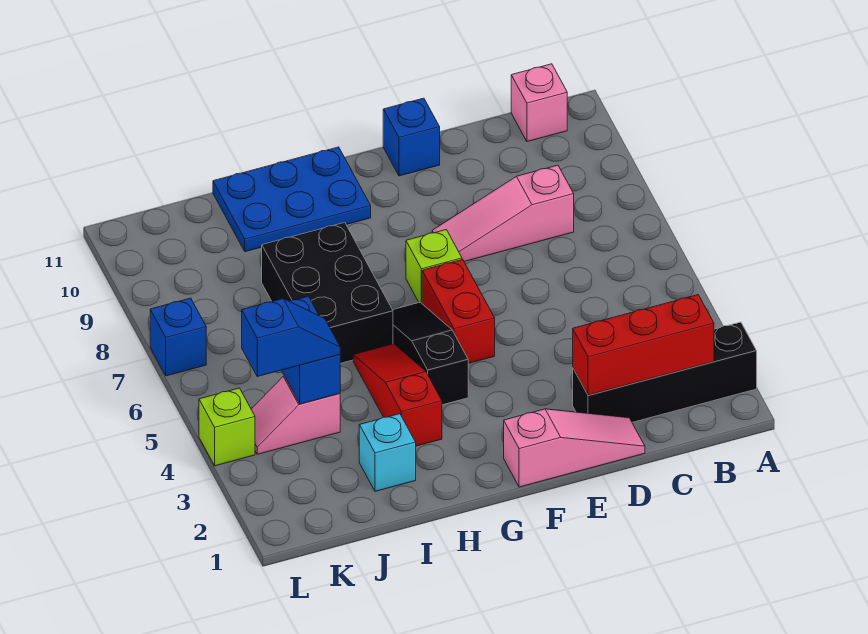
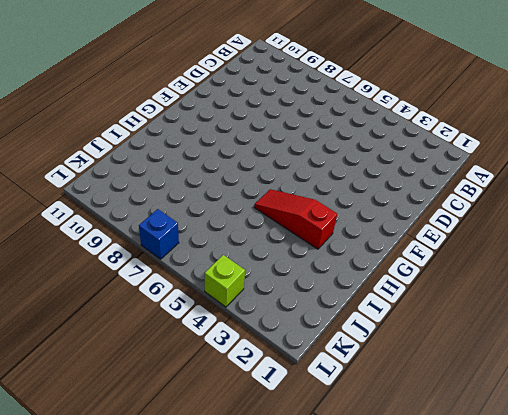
none -> black 1x4 brick [573,322,757,422]
none -> pink 1x1 brick [511,64,567,142]
none -> pink 1x3 slope [432,165,574,262]

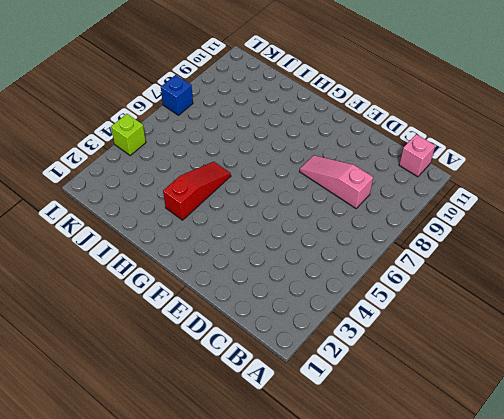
none -> black 1x4 brick [573,322,757,422]
none -> pink 1x3 slope [504,409,645,487]
none -> blue 1x1 brick [383,98,440,176]

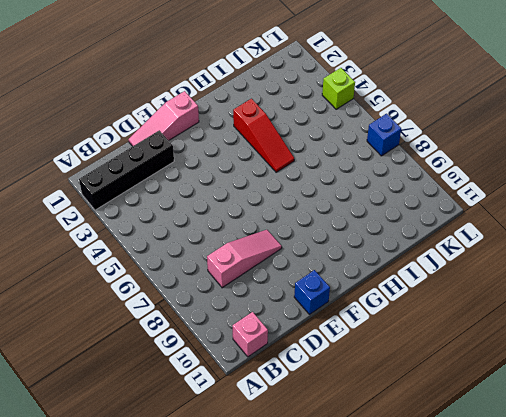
none -> red 1x2 brick [422,259,495,363]
none -> lime 1x1 brick [406,230,462,303]
none -> black 1x3 slope [393,302,468,405]

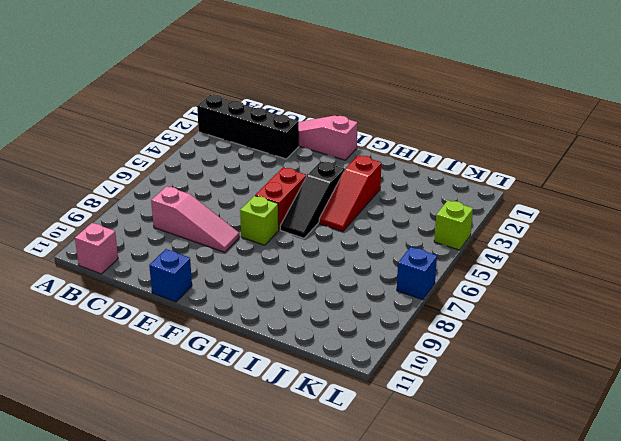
none -> blue 2x3 plate [213,147,371,252]
none -> black 2x3 brick [262,222,393,363]
none -> cyan 1x1 brick [359,414,416,491]

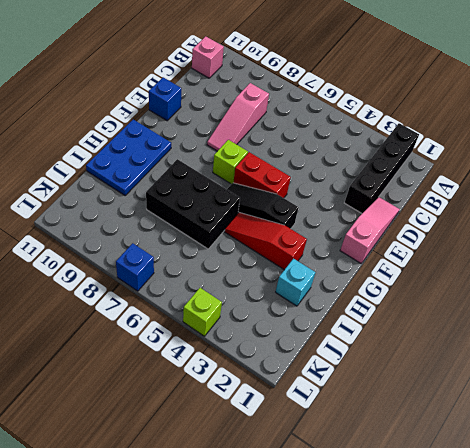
none -> pink 1x2 slope [251,376,340,454]
none -> red 1x3 brick [573,295,714,395]
none -> blue 1x2 brick [282,296,340,404]

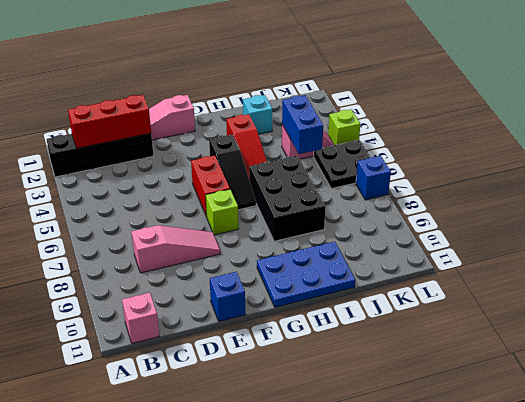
black 2x2 plate [314,140,370,189] -> none
none -> blue 1x2 slope [242,299,340,376]

